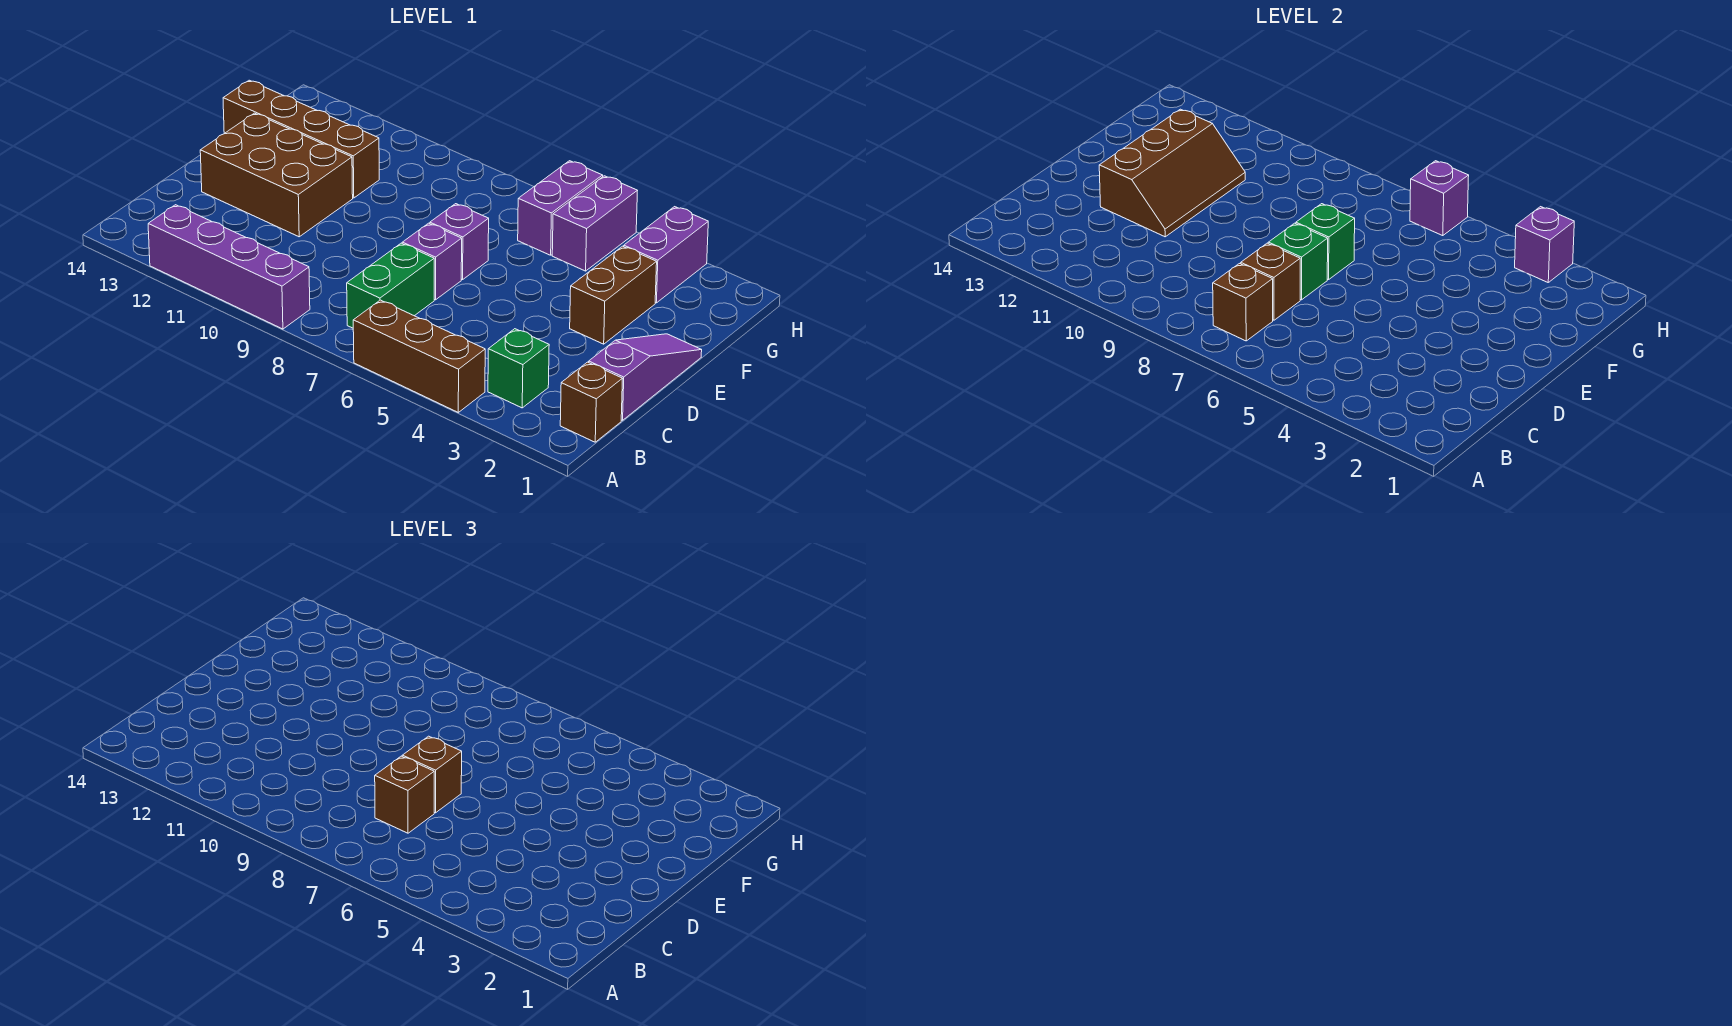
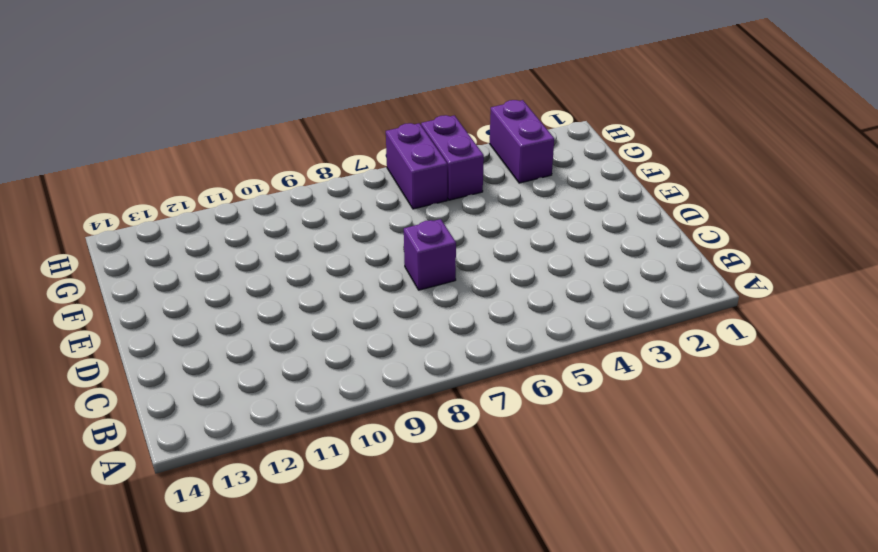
none -> brown 1x3 brick [353,300,485,412]
none -> purple 1x4 brick [148,205,310,329]
none -> brown 1x1 brick [560,362,622,442]

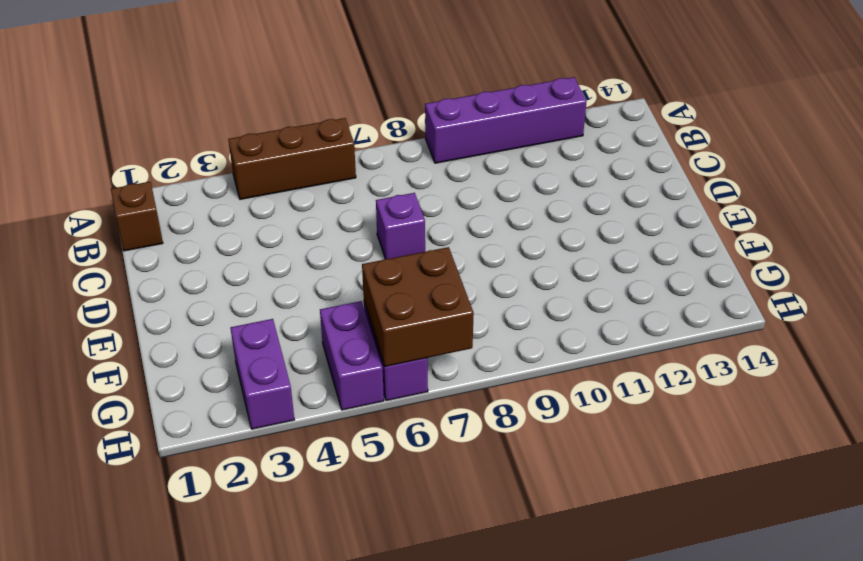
brown 2x2 brick [362,247,474,367] -> purple 1x1 brick [1410,161,1469,236]
none -> green 1x1 brick [488,329,549,408]
none -> green 1x2 brick [347,243,434,328]
none -> purple 1x3 slope [589,334,702,420]

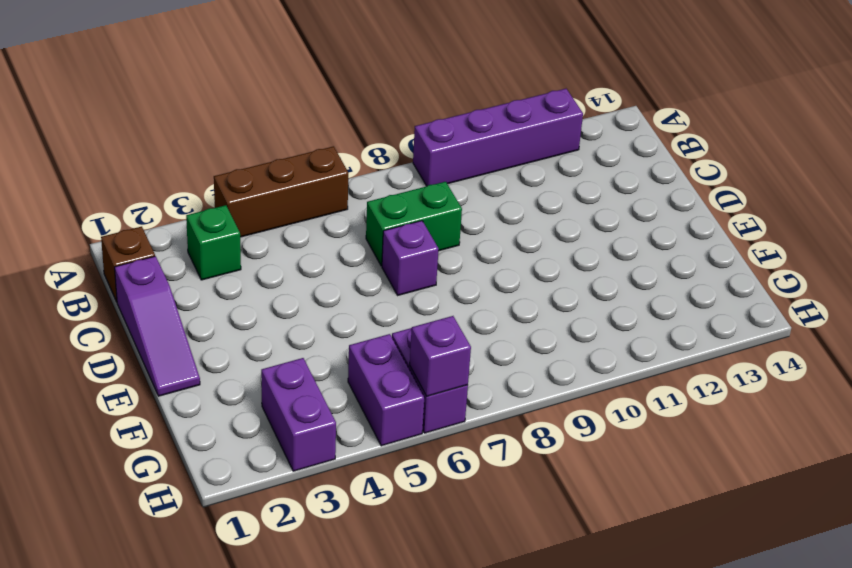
green 1x2 brick [366,182,462,266] -> green 1x2 brick turned to [347,243,434,328]
none -> brown 2x3 brick [200,113,353,237]
none -> brown 1x2 brick [570,246,657,344]
none -> purple 1x1 brick [430,204,489,280]

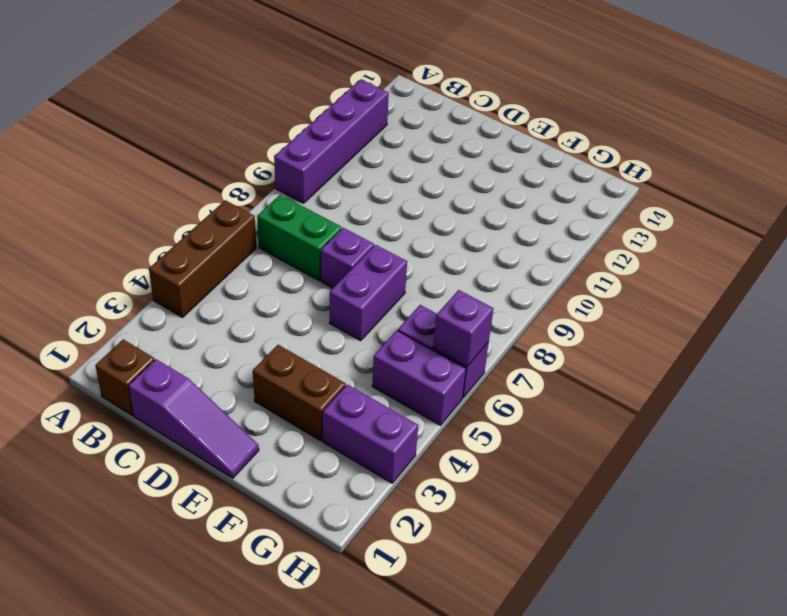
purple 1x2 brick [330,245,407,341] -> purple 1x1 brick [430,204,489,280]
none -> green 1x1 brick [488,329,549,408]
none -> brown 2x3 brick [200,113,353,237]
none -> brown 1x4 brick [223,80,379,198]

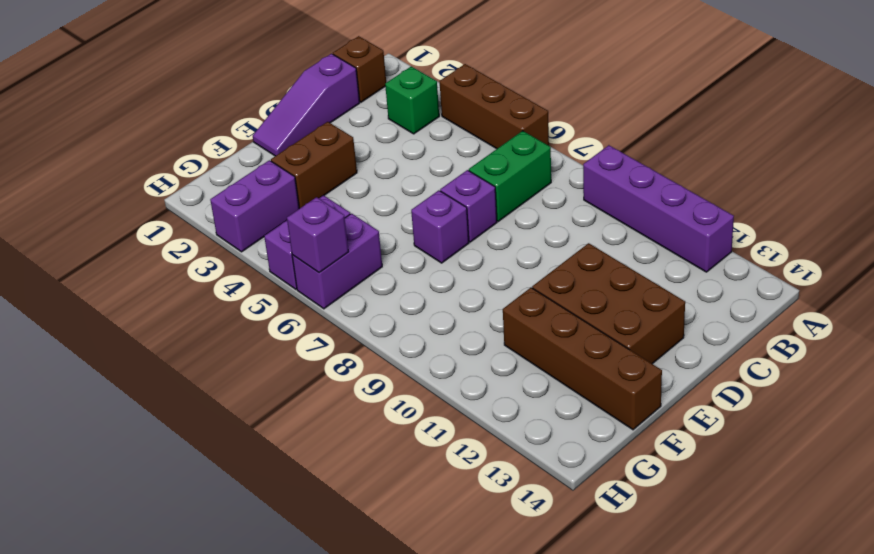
none -> brown 1x1 brick [1213,264,1273,341]
none -> brown 1x1 brick [1241,243,1300,320]
none -> green 1x1 brick [1268,223,1328,300]

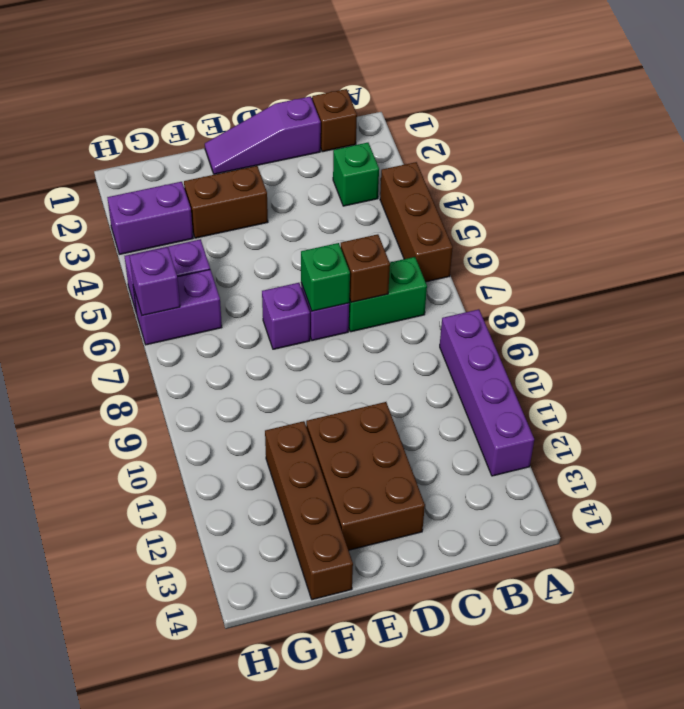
none -> brown 1x1 brick [1213,264,1273,341]
none -> brown 2x3 slope [1099,109,1245,237]
none -> green 1x1 brick [1296,204,1355,280]

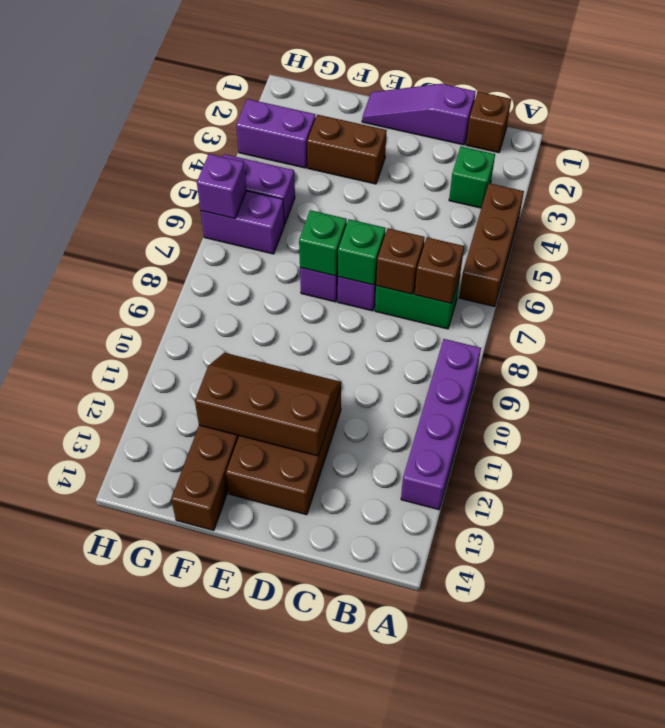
none -> purple 1x1 brick [1515,207,1574,282]
none -> brown 1x1 brick [375,756,434,833]
none -> brown 1x1 brick [402,736,462,813]

